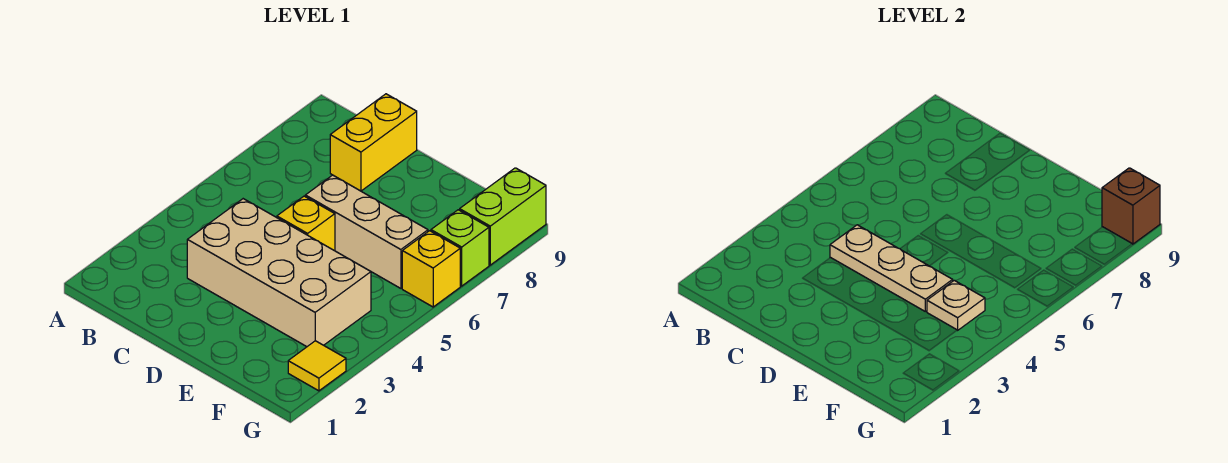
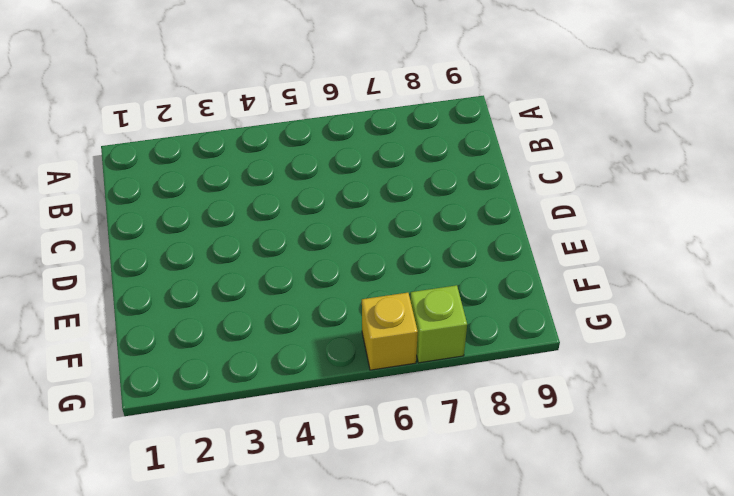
none -> tan 2x4 brick [187,199,371,347]
none -> yellow 1x2 brick [330,94,417,191]

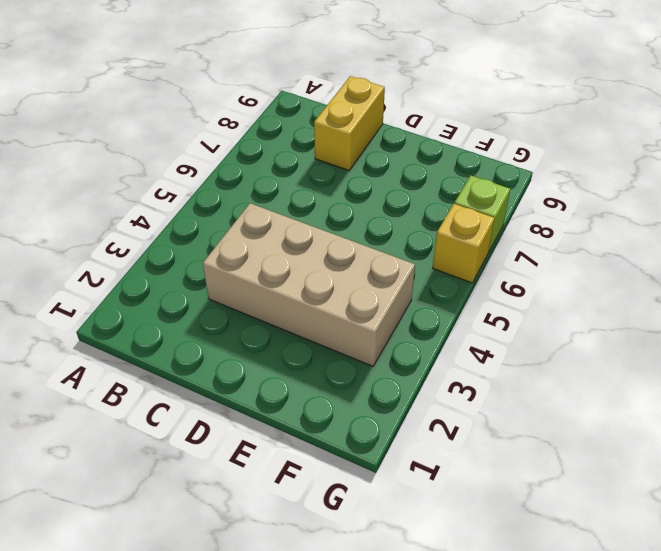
none -> yellow 1x1 brick [277,196,335,251]
none -> tan 1x3 brick [305,175,428,288]

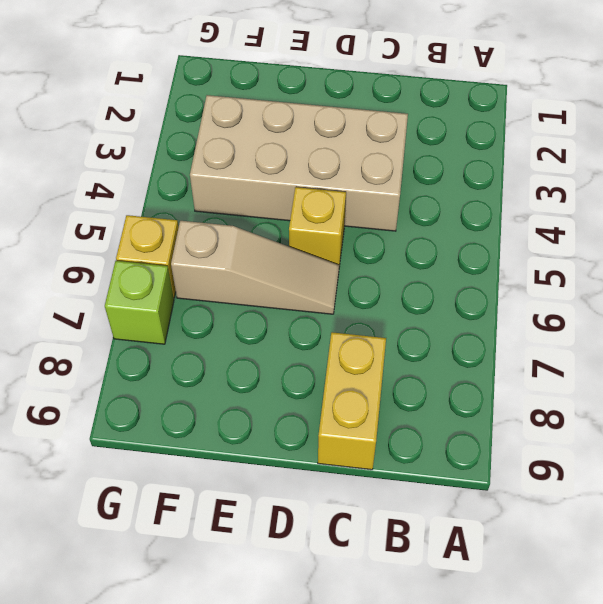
tan 1x3 slope [171,221,339,314] -> tan 1x3 brick [305,175,428,288]
none -> yellow 1x1 tile [288,341,346,391]
none -> lime 1x2 brick [460,168,546,265]

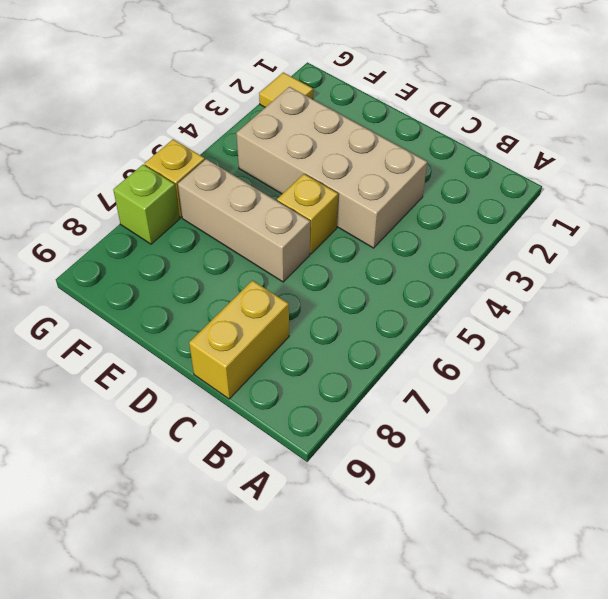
none -> lime 1x2 brick [460,168,546,265]
none -> tan 1x3 plate [830,225,953,311]

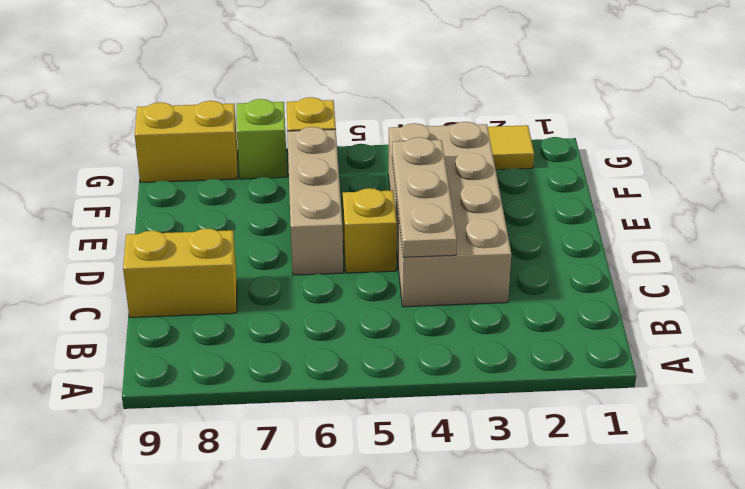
yellow 1x2 brick [135,101,238,183] -> lime 1x2 brick [460,168,546,265]
none -> tan 1x1 plate [927,280,985,330]
none -> brown 1x1 brick [1102,168,1160,244]

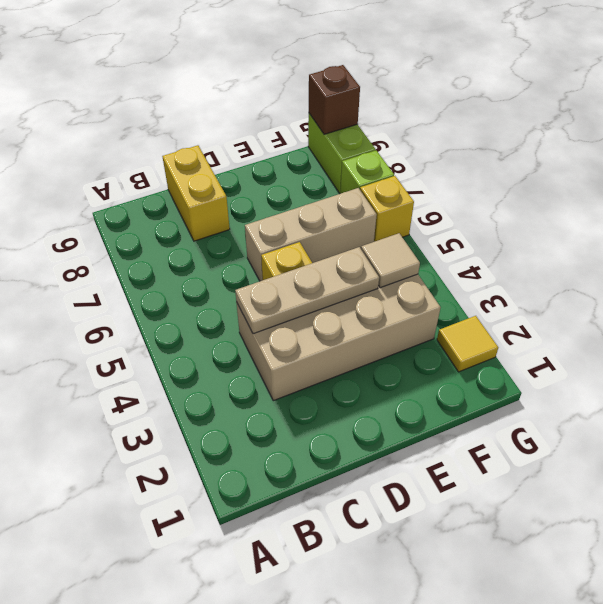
tan 1x1 tile [361,233,420,288] -> tan 1x1 plate [927,280,985,330]

